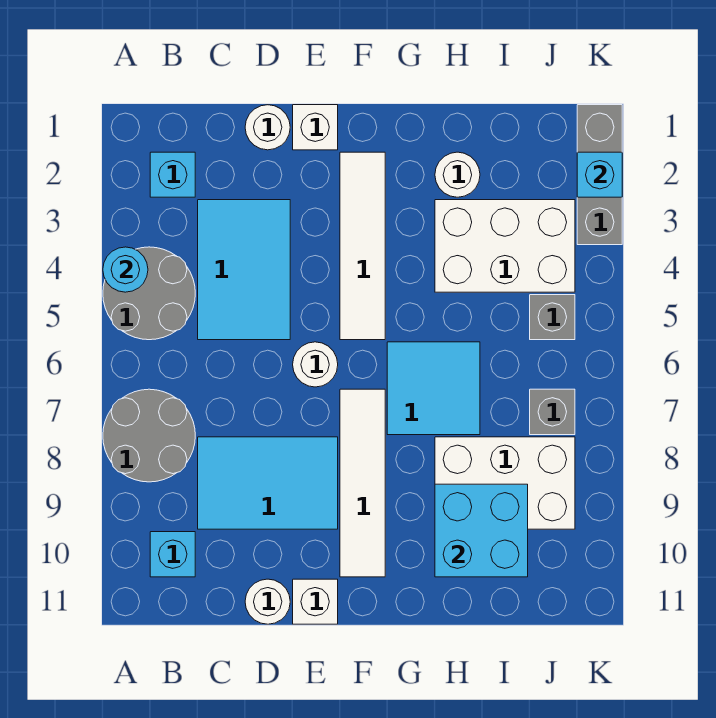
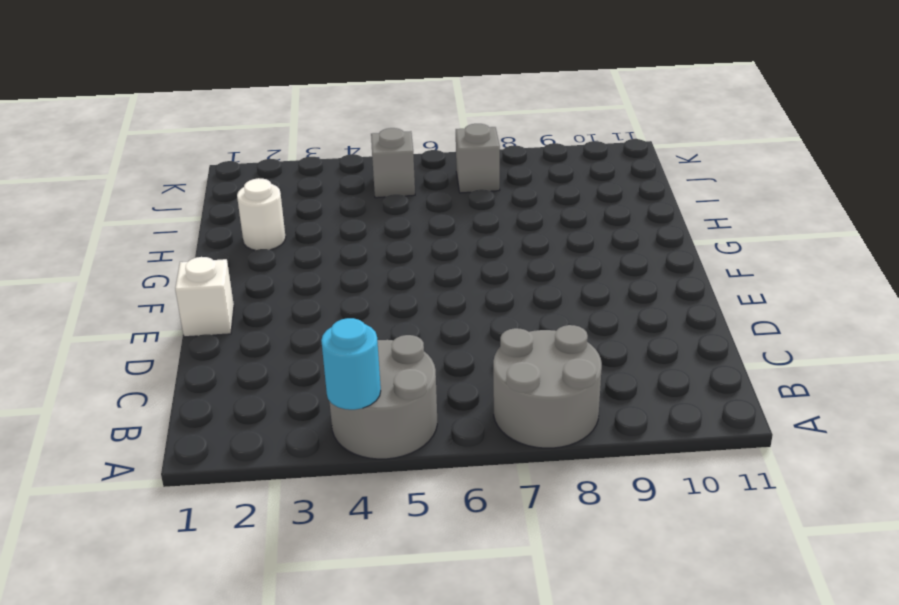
none -> cyan 1x1 brick [150,152,195,197]
none -> cyan 1x1 brick [150,532,195,577]
none -> cyan 2x3 tile [198,200,290,340]

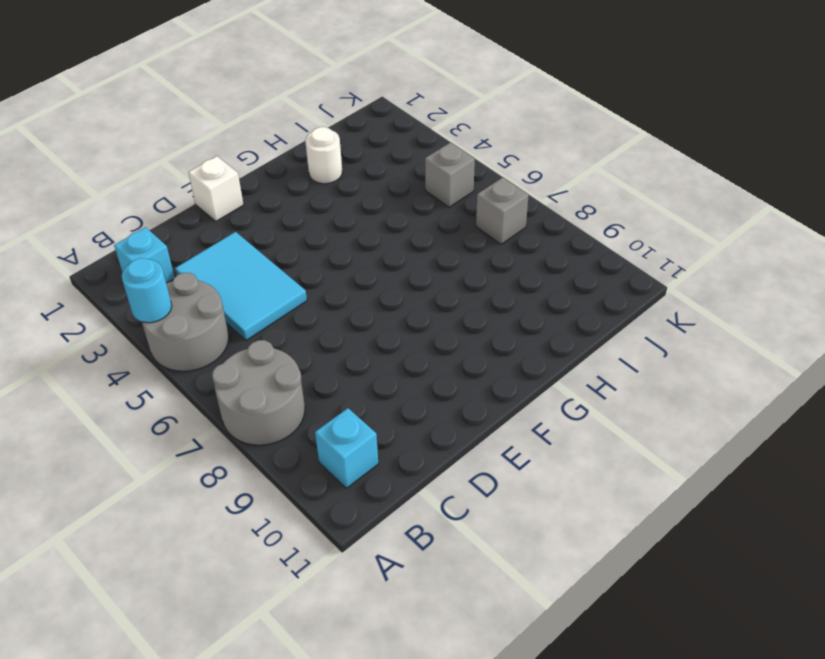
none -> cyan 2x3 tile [198,437,338,529]
none -> white 1x1 round brick [245,105,290,150]
none -> white 1x1 round brick [245,579,290,624]

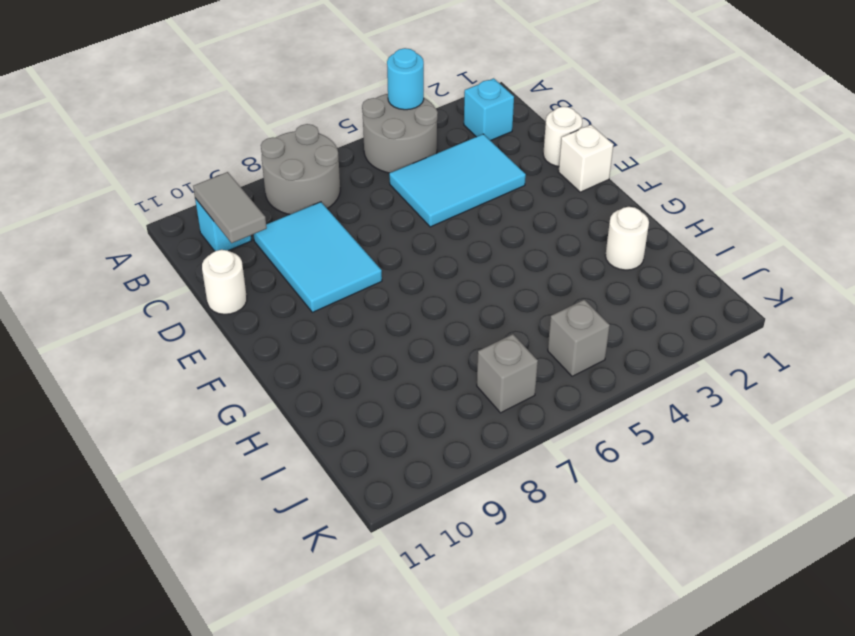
grey 1x2 tile [193,172,267,243] -> none
none -> white 1x1 round brick [293,342,338,387]
none -> white 1x1 brick [293,579,338,624]
none -> white 1x4 tile [340,152,385,340]

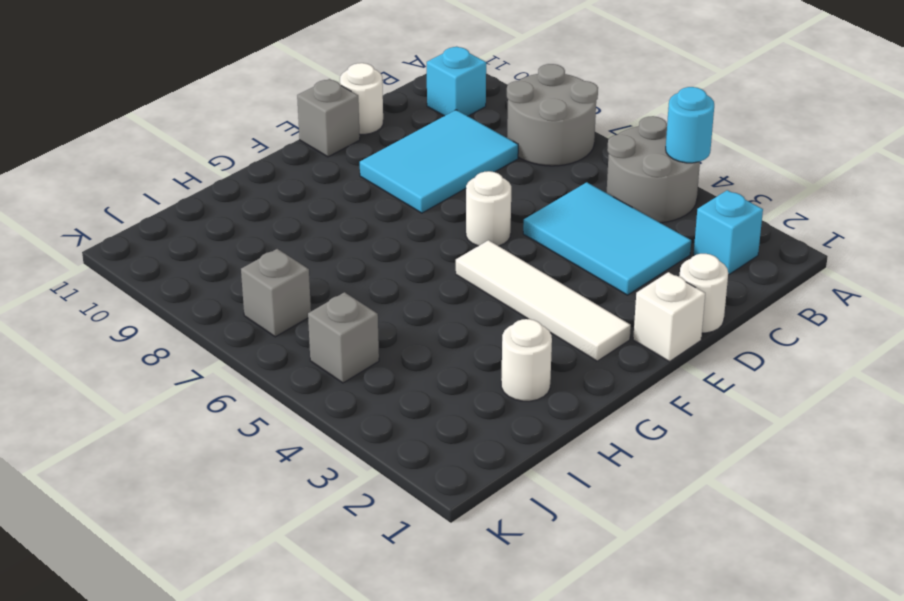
grey 1x1 brick [297,79,360,157] -> white 1x1 brick [293,579,338,624]
none -> white 1x4 tile [340,389,385,577]
none -> cyan 2x2 tile [387,342,480,435]
none -> white 2x3 brick [435,200,575,292]

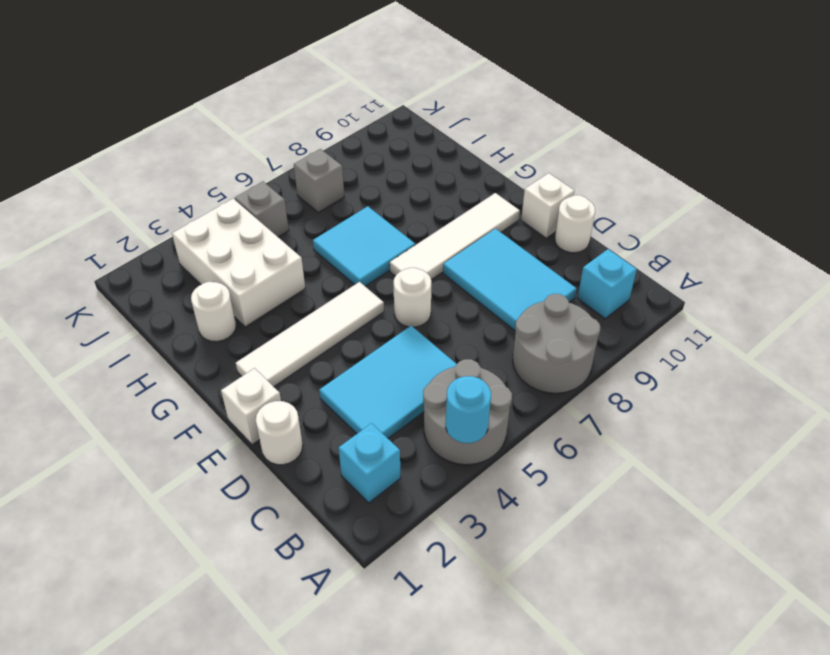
none -> white 2x3 brick [435,437,575,529]
none -> grey 1x3 brick [577,105,622,245]
none -> cyan 2x2 brick [435,484,528,577]

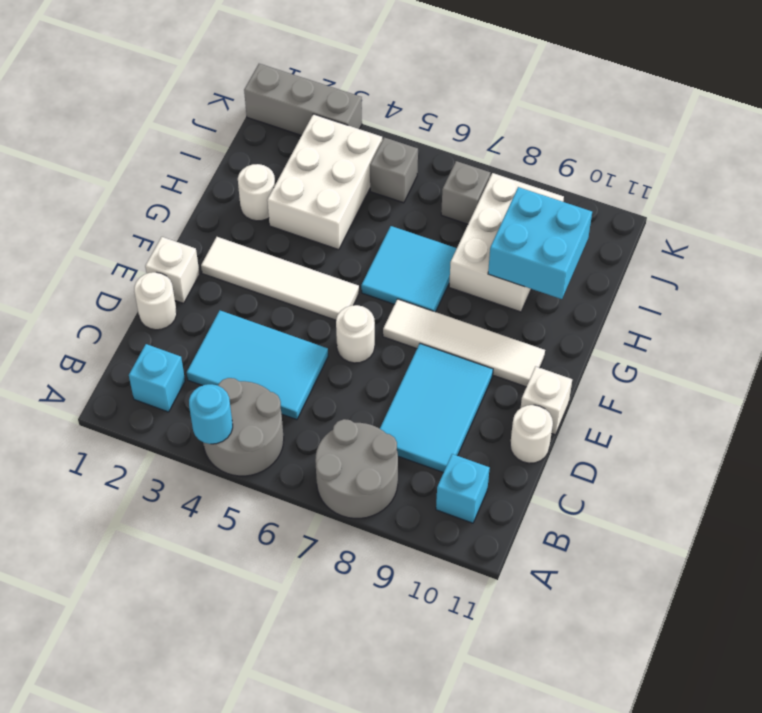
none -> cyan 1x1 brick [577,152,622,197]

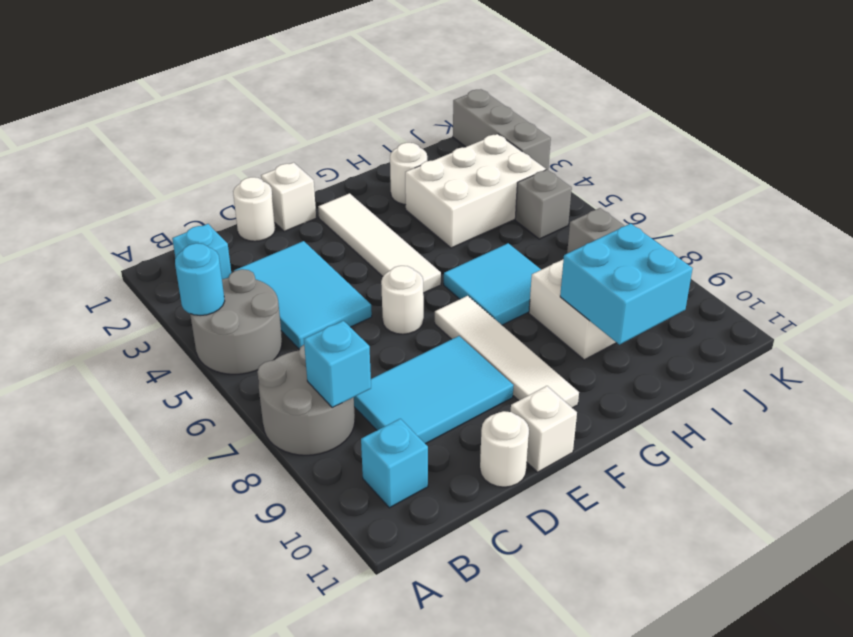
cyan 1x1 brick [304,321,371,408] -> cyan 1x1 brick moved to [577,152,622,197]

